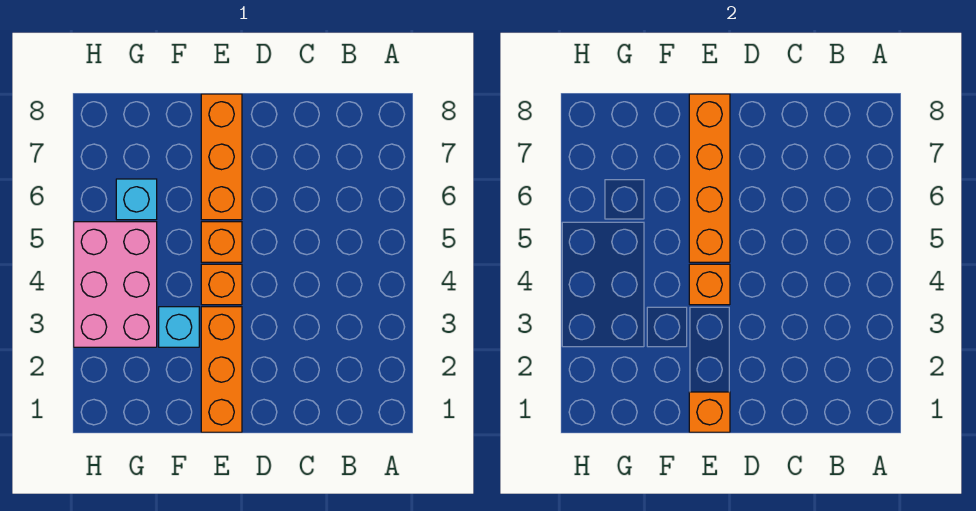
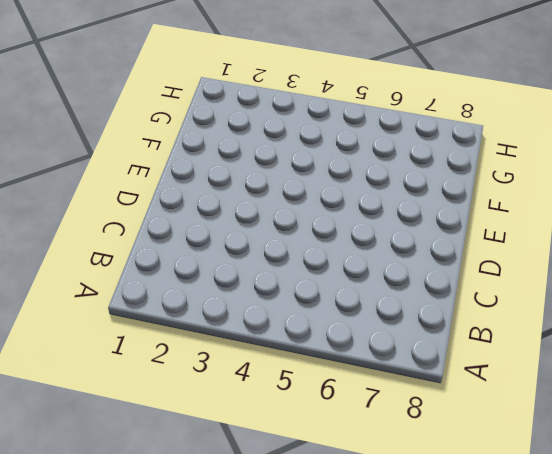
none -> orange 1x3 brick [201,307,242,432]
none -> orange 1x1 brick [201,264,242,305]

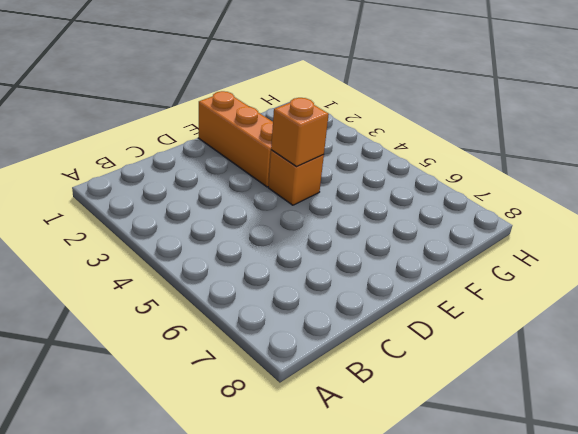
none -> orange 1x1 brick [201,222,242,262]
none -> orange 1x3 brick [201,94,242,220]

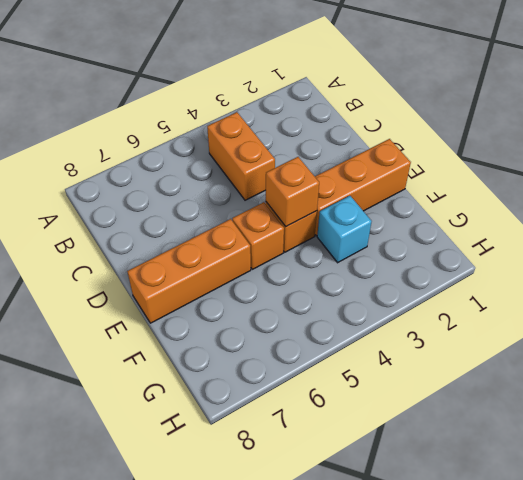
orange 1x2 brick [207,112,275,200] -> none
none -> pink 2x3 brick [74,222,157,347]
none -> cyan 1x1 brick [116,179,157,220]

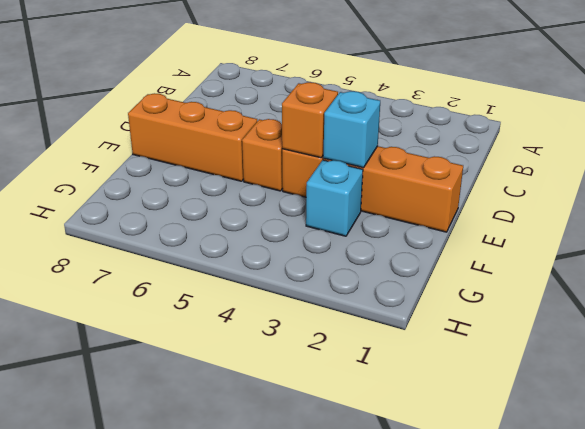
cyan 1x1 brick [323,91,380,168] -> cyan 1x1 brick moved to [116,179,157,220]
none -> pink 2x3 brick [74,222,157,347]
none -> orange 1x1 brick [689,392,730,432]

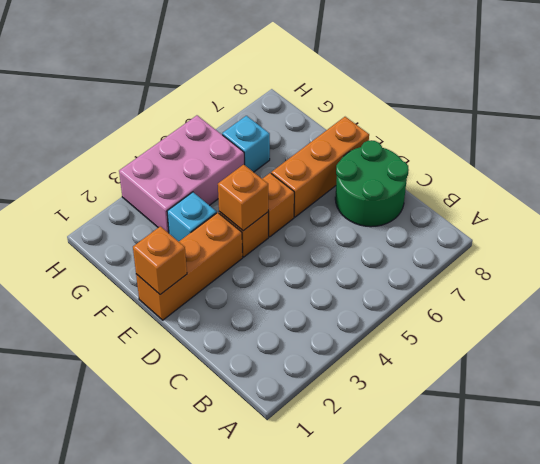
green 2x2 round brick [335,141,409,227] -> none
none -> orange 1x4 brick [689,94,730,262]

